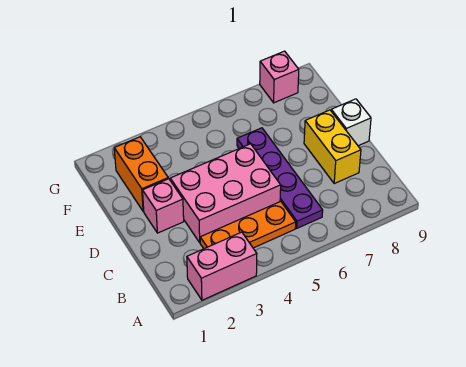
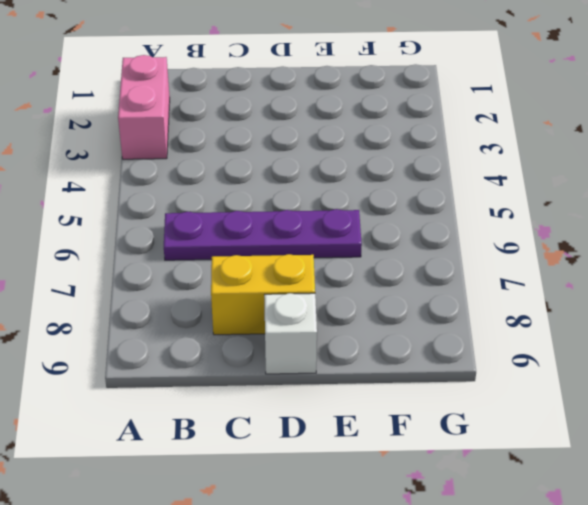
none -> orange 1x3 plate [200,202,296,249]
none -> pink 2x3 brick [170,144,281,243]

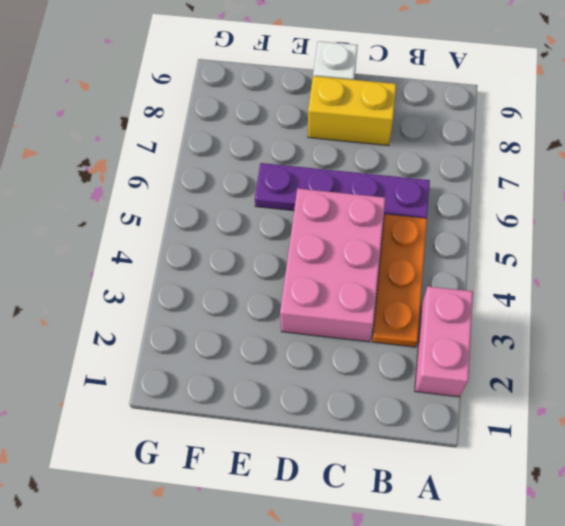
none -> pink 1x1 brick [142,179,184,233]
none -> orange 1x2 brick [114,137,168,212]

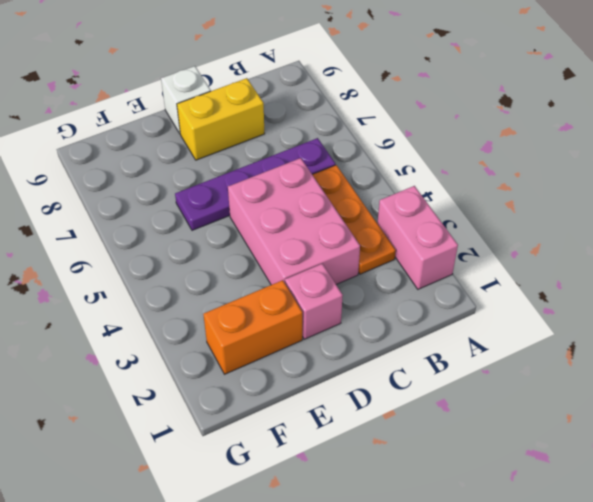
none -> pink 1x1 brick [260,51,299,103]

